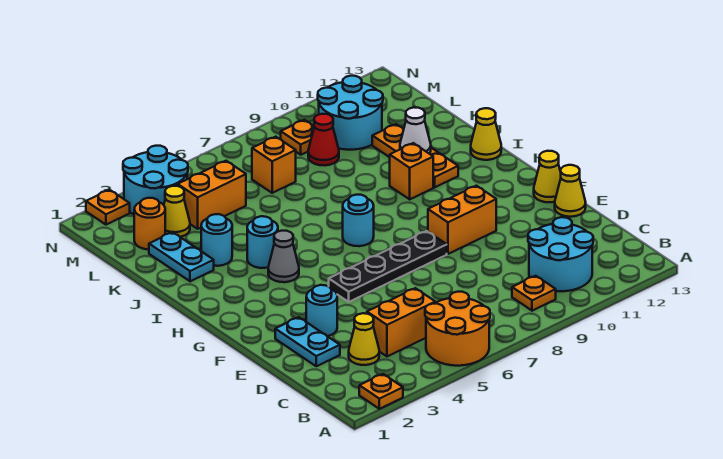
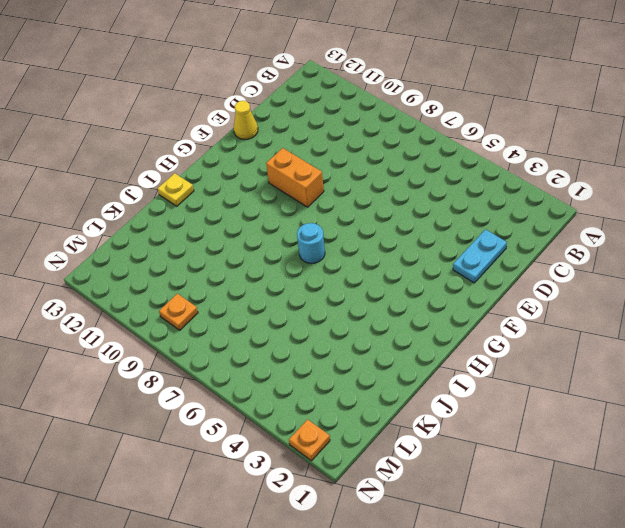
yellow 1x1 plate [158,173,194,206] -> yellow 1x1 cone [471,108,501,160]
none -> orange 1x1 plate [359,374,403,409]
none -> orange 2x2 round brick [425,292,490,366]
none -> orange 1x1 plate [512,276,556,311]
none -> cyan 2x2 round brick [528,217,593,291]

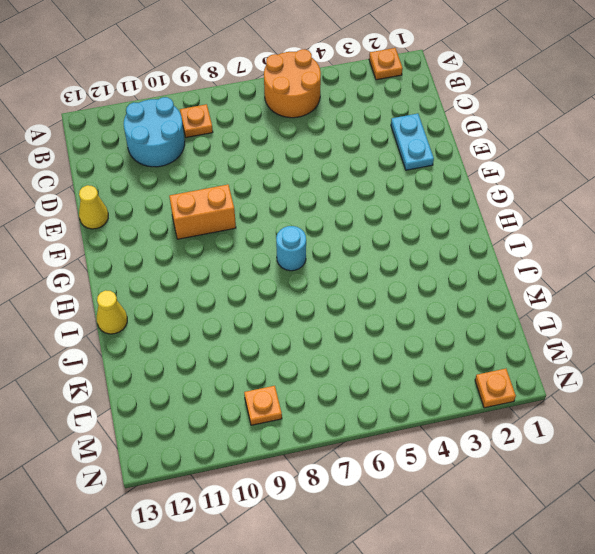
none -> yellow 1x1 cone [349,313,379,365]
none -> orange 1x2 brick [367,288,435,356]
none -> cyan 1x1 round brick [306,285,337,336]
none -> black 1x4 plate [329,231,447,302]

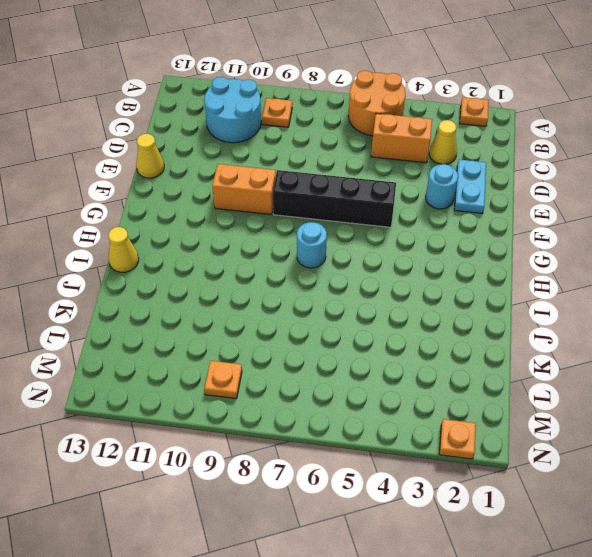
black 1x4 brick [273,170,396,227] -> black 1x4 plate [329,231,447,302]
none -> yellow 1x1 cone [534,151,561,202]
none -> grey 1x1 cone [268,231,299,282]
none -> cyan 1x1 round brick [247,216,278,268]
none -> orange 1x1 brick [390,143,433,199]

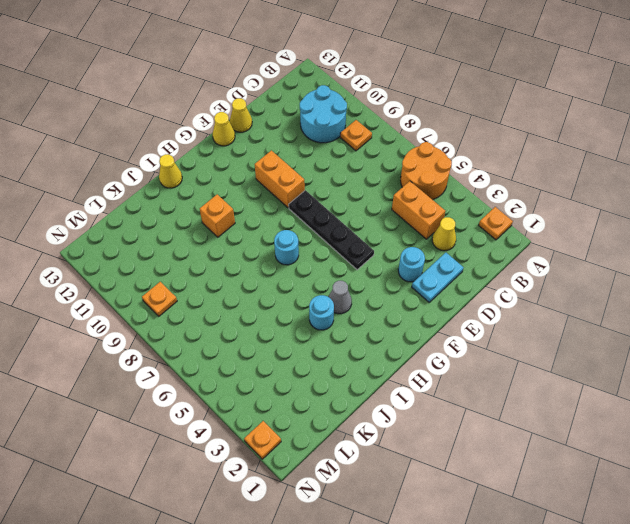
none -> orange 1x3 plate [372,124,458,187]
none -> cyan 1x2 plate [149,232,214,281]
none -> cyan 1x1 round brick [201,214,232,266]
none -> orange 1x1 round brick [134,198,165,249]

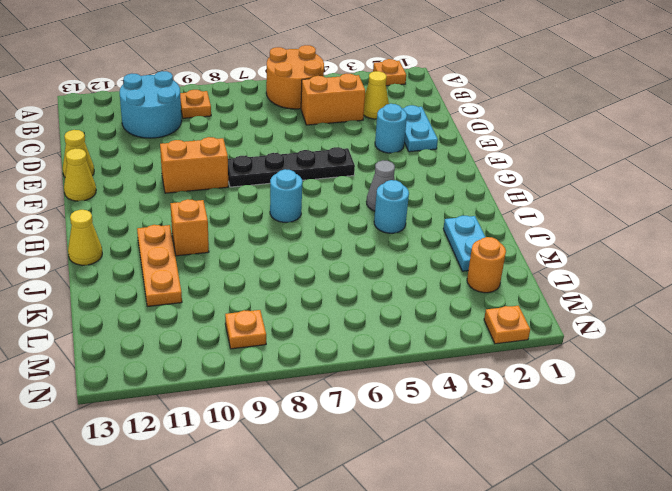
none -> cyan 1x1 round brick [201,214,232,266]
none -> yellow 1x1 cone [164,186,190,237]
none -> orange 1x2 brick [178,161,246,229]
none -> orange 1x1 brick [252,137,296,193]

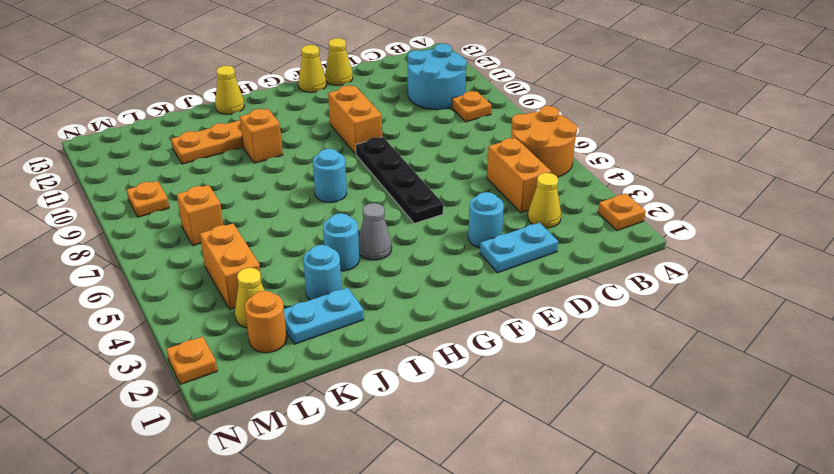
none -> red 1x1 cone [308,114,339,166]
none -> cyan 2x2 round brick [318,76,383,150]
none -> cyan 2x2 round brick [123,146,188,214]
none -> white 1x1 cone [400,107,431,154]

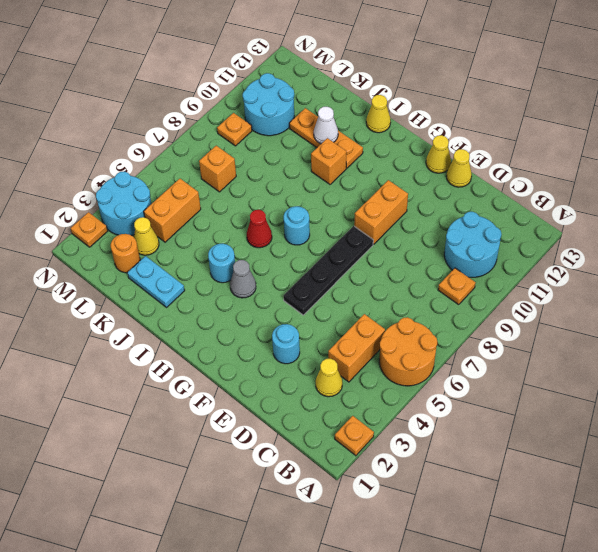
red 1x1 cone [247,210,272,248] -> red 1x1 cone moved to [308,114,339,166]
none -> cyan 1x2 plate [275,317,340,366]
none -> cyan 1x1 round brick [201,214,232,266]

